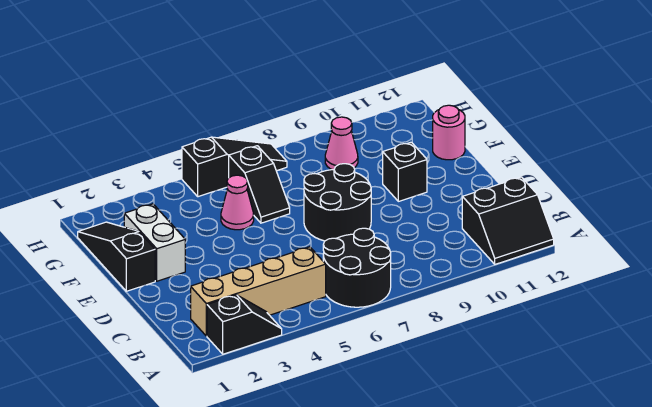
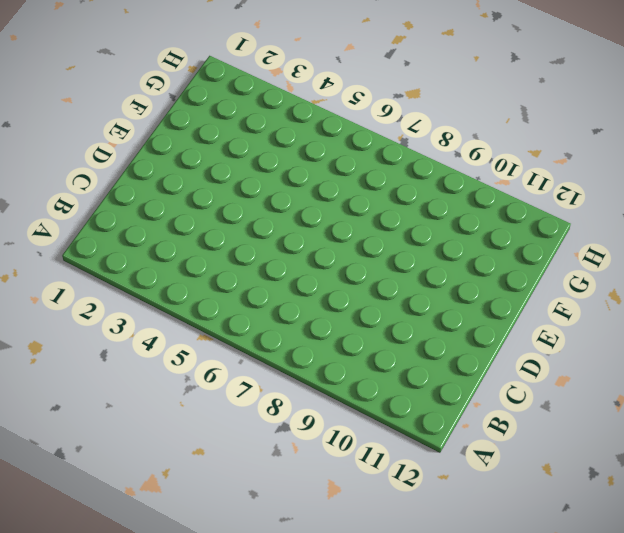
none -> black 1x2 slope [207,295,282,354]
none -> black 2x2 round brick [323,228,391,307]
none -> black 2x2 slope [462,177,554,264]

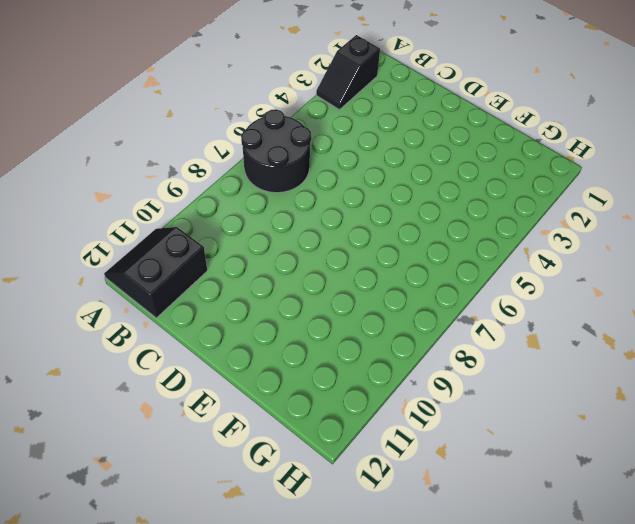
none -> tan 1x4 brick [191,247,326,336]
none -> black 2x2 round brick [304,164,371,241]
none -> black 1x3 slope [78,222,155,291]

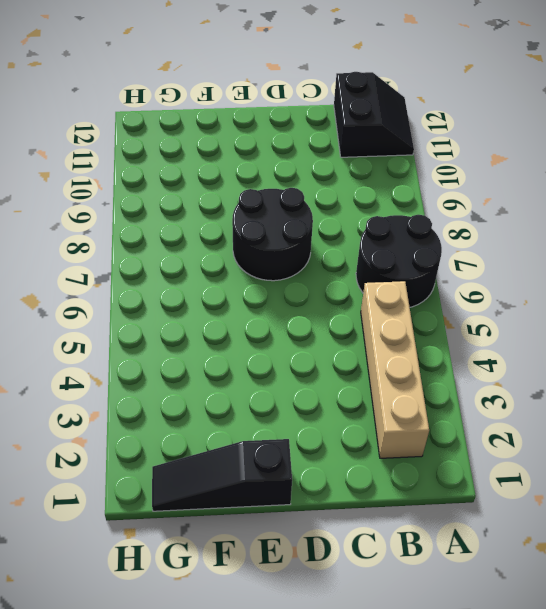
none -> black 1x2 slope [207,295,282,354]
none -> white 1x2 brick [124,204,185,281]
none -> black 1x1 brick [383,142,427,201]

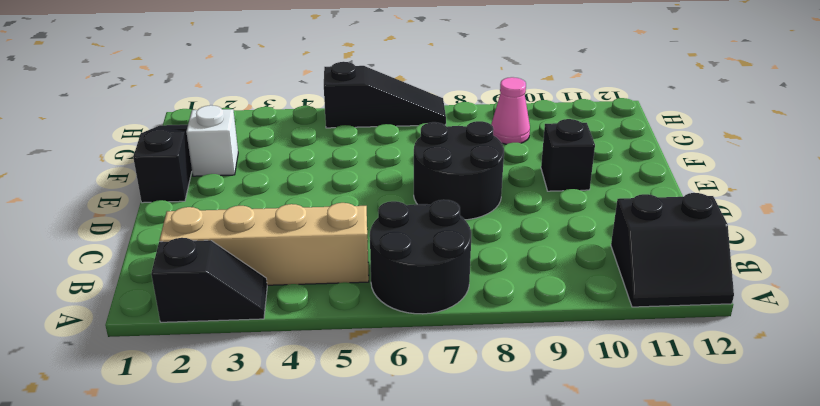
white 1x1 brick [186,105,238,176] -> white 1x2 brick [124,204,185,281]
none -> pink 1x1 cone [221,175,254,230]
none -> black 1x2 slope [229,146,290,223]
none -> pink 1x1 round brick [433,105,465,160]

